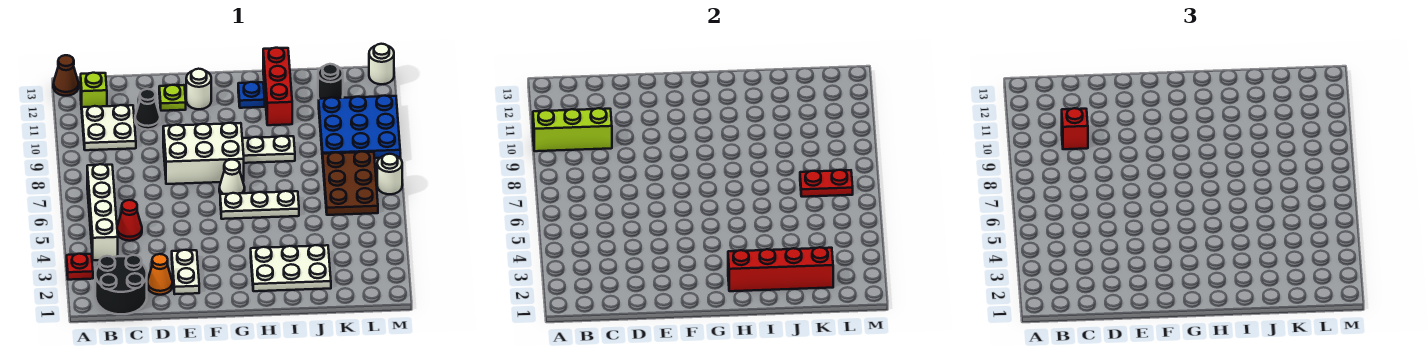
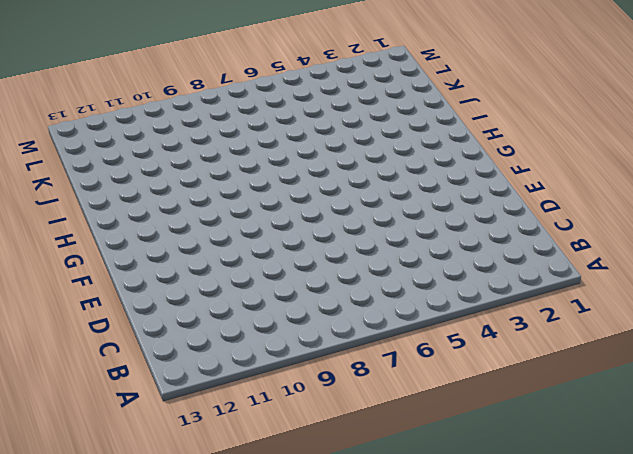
none -> red 1x1 plate [67,254,93,280]
none -> brown 1x1 cone [53,55,79,96]
none -> black 2x2 round brick [95,255,147,314]

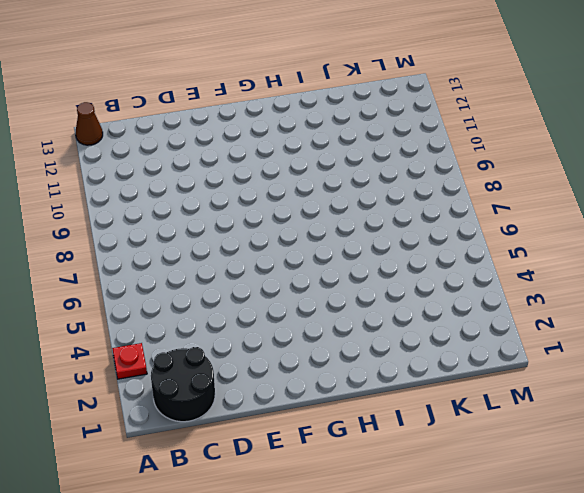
none -> white 1x4 brick [87,164,118,260]
none -> white 2x2 plate [82,105,136,150]
none -> lime 1x1 brick [81,73,107,109]

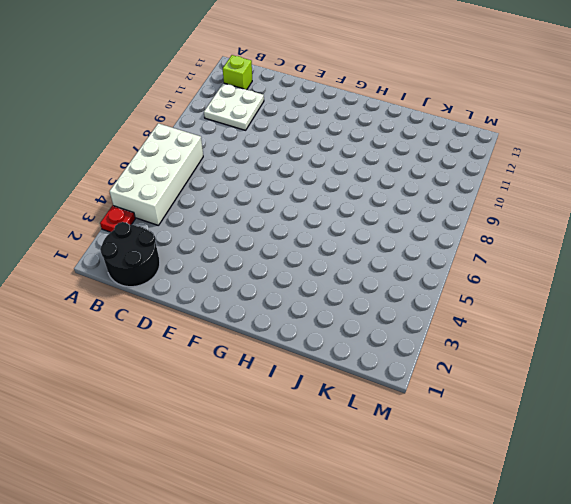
white 2x4 brick [110,123,203,226] -> white 1x4 brick [87,164,118,260]
none -> brown 1x1 cone [53,55,79,96]
none -> red 1x1 cone [117,200,142,241]
none -> orange 1x1 cone [147,254,172,295]

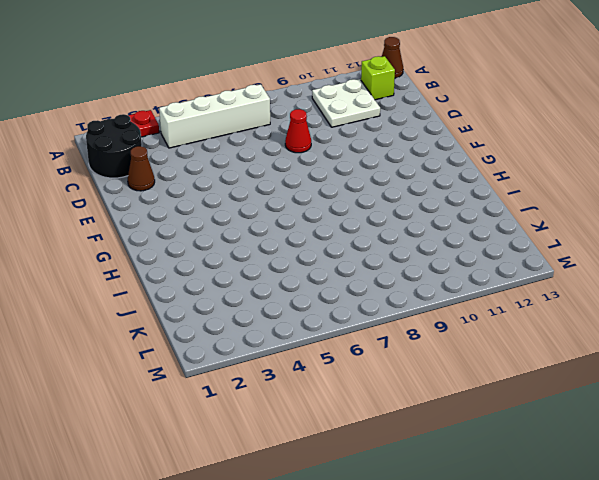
brown 1x1 cone [128,146,155,191] -> orange 1x1 cone [147,254,172,295]
red 1x1 cone [285,109,311,153] -> red 1x1 cone moved to [117,200,142,241]
none -> black 1x1 cone [135,89,160,130]
none -> white 1x2 plate [172,250,199,294]
none -> white 2x3 brick [163,123,244,184]

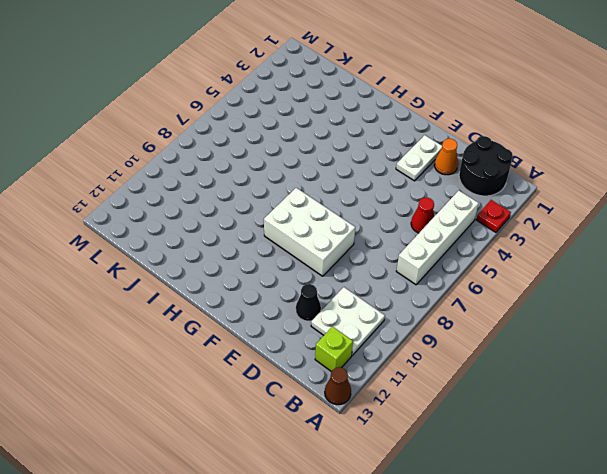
none -> lime 1x1 plate [159,85,186,111]
none -> white 1x1 round brick [186,69,211,109]
none -> white 1x3 plate [220,191,299,219]

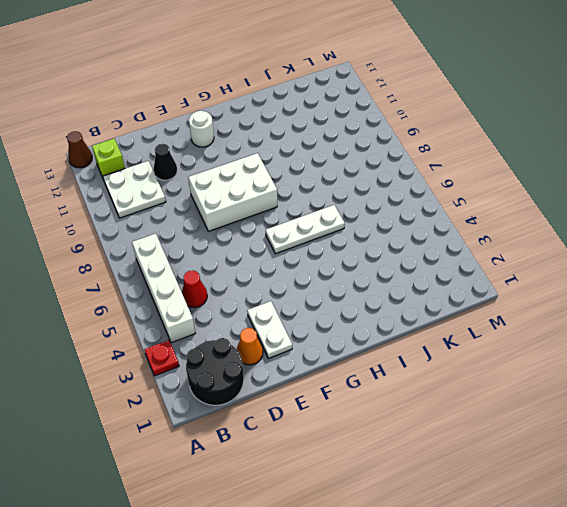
none -> lime 1x1 plate [159,85,186,111]
none -> white 1x1 cone [219,160,245,194]
none -> white 2x3 plate [251,245,331,291]

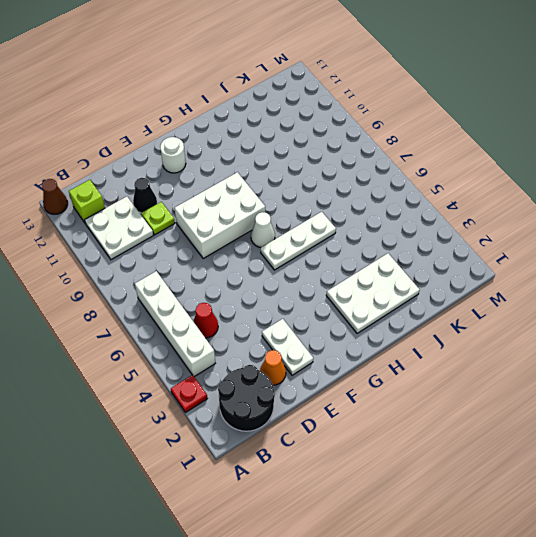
lime 1x1 plate [141,202,175,235] -> lime 1x1 plate moved to [159,85,186,111]
none -> white 1x2 plate [242,136,295,163]
none -> blue 1x1 plate [238,82,265,108]
none -> red 1x3 brick [263,48,292,125]

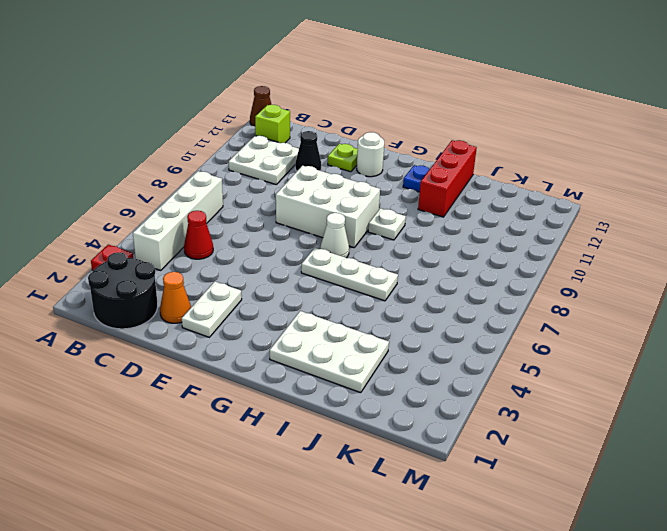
white 1x1 plate [368,208,406,240] -> white 1x2 plate [242,136,295,163]
none -> brown 2x3 plate [323,152,378,215]
none -> blue 3x3 plate [319,96,400,159]
none -> black 1x1 round brick [318,64,343,99]

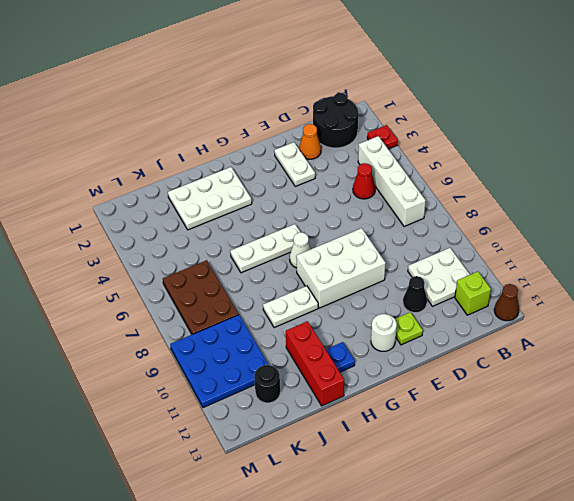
none -> white 1x1 round brick [377,154,402,194]
none -> white 1x1 round brick [369,44,394,84]
none -> lime 1x3 brick [533,108,612,151]

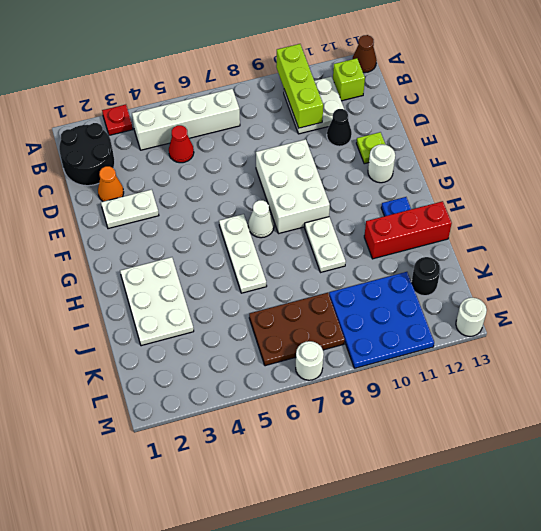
none -> red 1x4 brick [728,247,833,291]
none -> red 1x2 plate [800,170,853,197]
none -> red 1x1 brick [1062,108,1088,149]

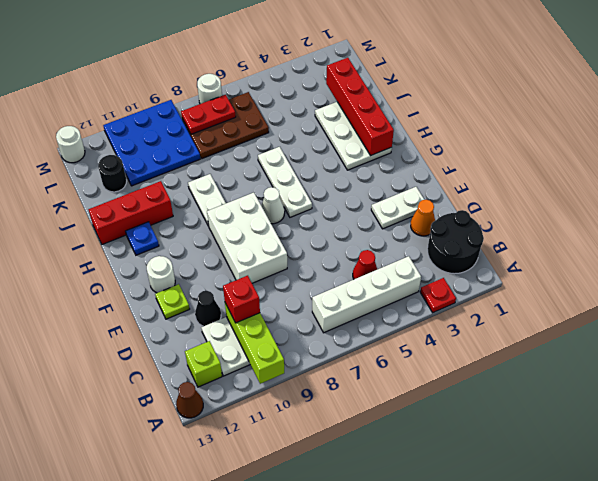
red 1x2 plate [181,95,236,134] -> red 1x2 plate turned to [800,170,853,197]

